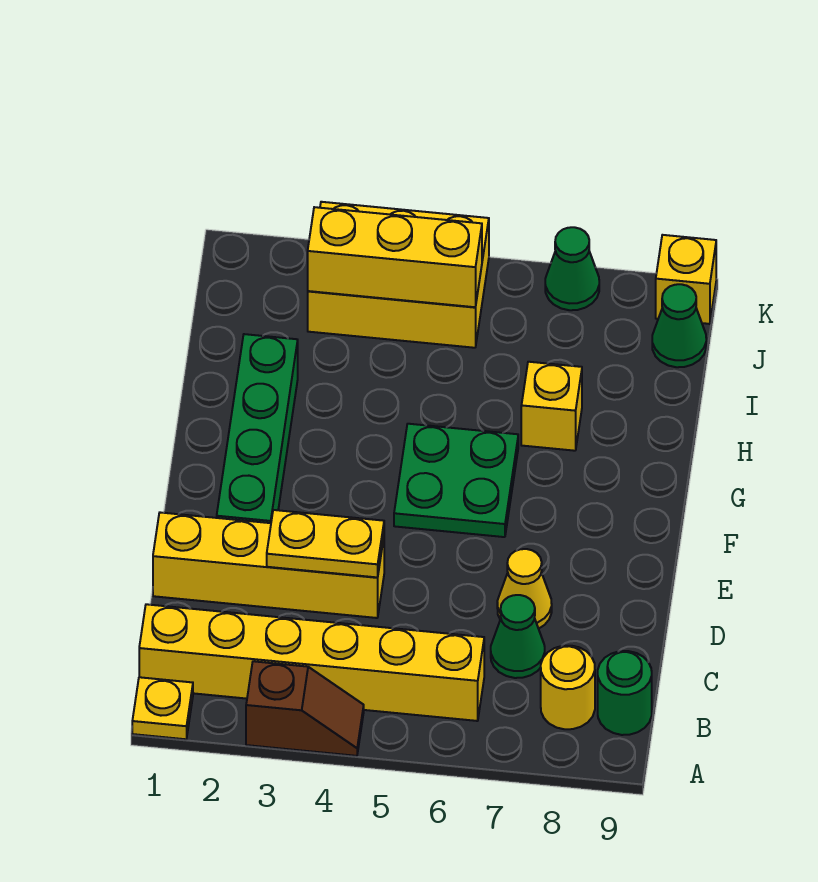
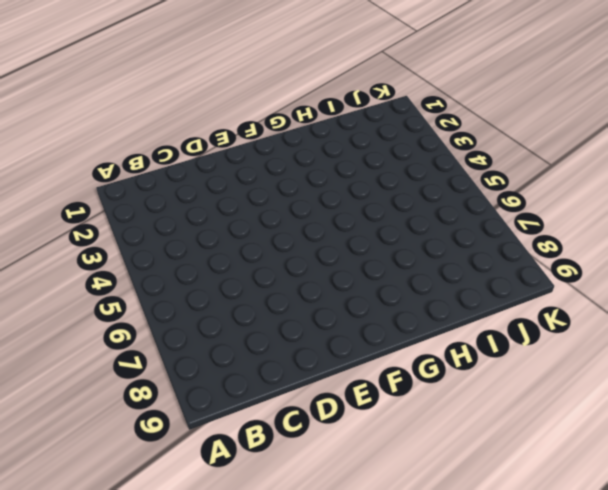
none -> yellow 1x1 plate [132,677,193,739]
none -> brown 1x2 slope [246,661,364,756]
none -> yellow 1x6 brick [139,604,484,721]

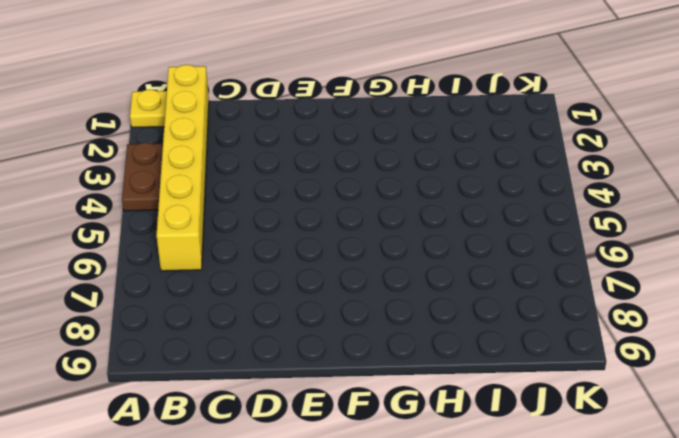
brown 1x2 plate [122,142,163,211] -> brown 1x2 slope [246,661,364,756]
none -> yellow 1x1 round brick [541,646,595,729]
none -> green 1x1 round brick [598,651,652,735]
none -> green 1x1 cone [491,595,545,678]

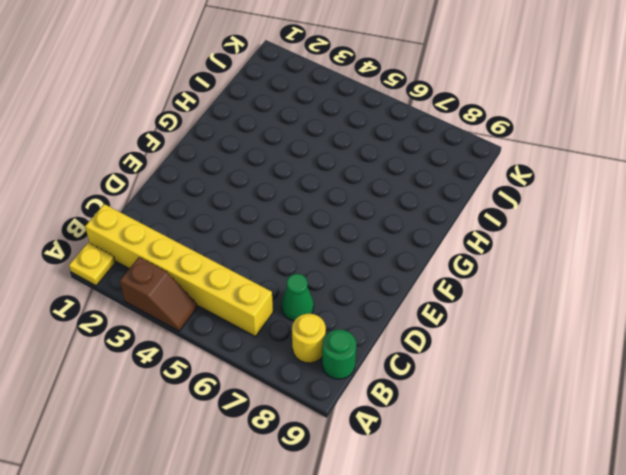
none -> yellow 1x4 brick [153,512,384,618]
none -> yellow 1x1 cone [497,549,552,629]
none -> green 1x4 brick [217,334,298,523]

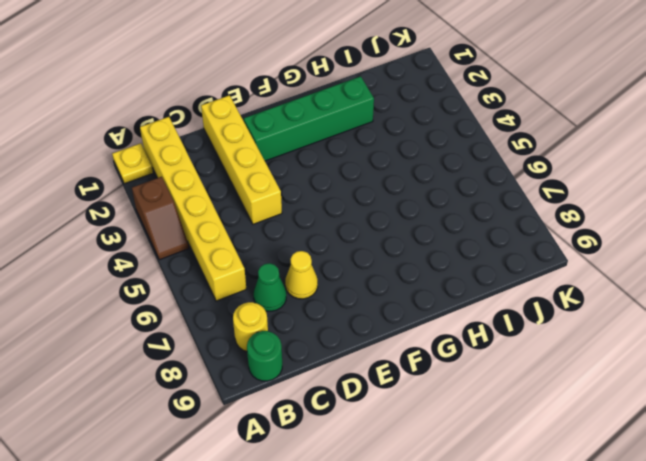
none -> green 2x2 plate [394,424,518,537]
none -> yellow 1x1 brick [521,362,582,451]
none -> yellow 2x3 brick [308,202,489,348]

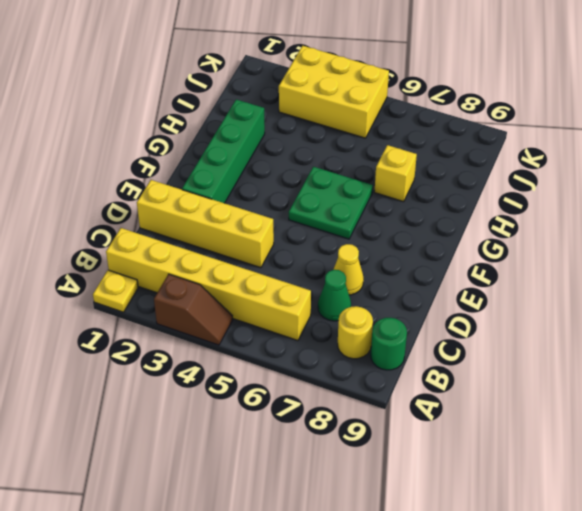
none -> green 1x1 cone [652,284,706,367]
none -> green 1x1 cone [545,227,599,310]
none -> yellow 1x1 brick [656,235,716,324]

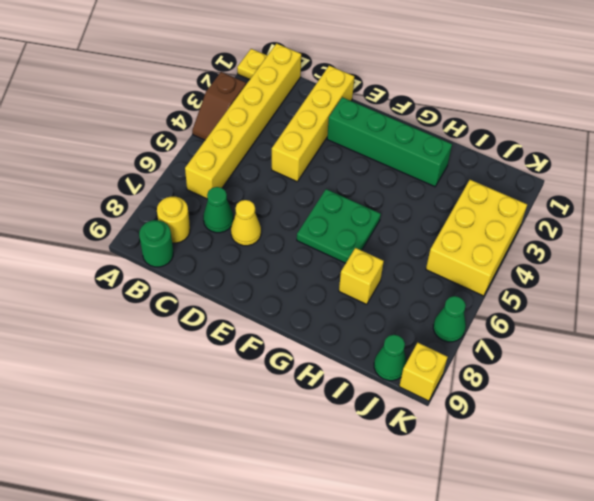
none -> yellow 1x2 plate [267,510,384,577]
none -> yellow 1x3 brick [308,207,482,307]

